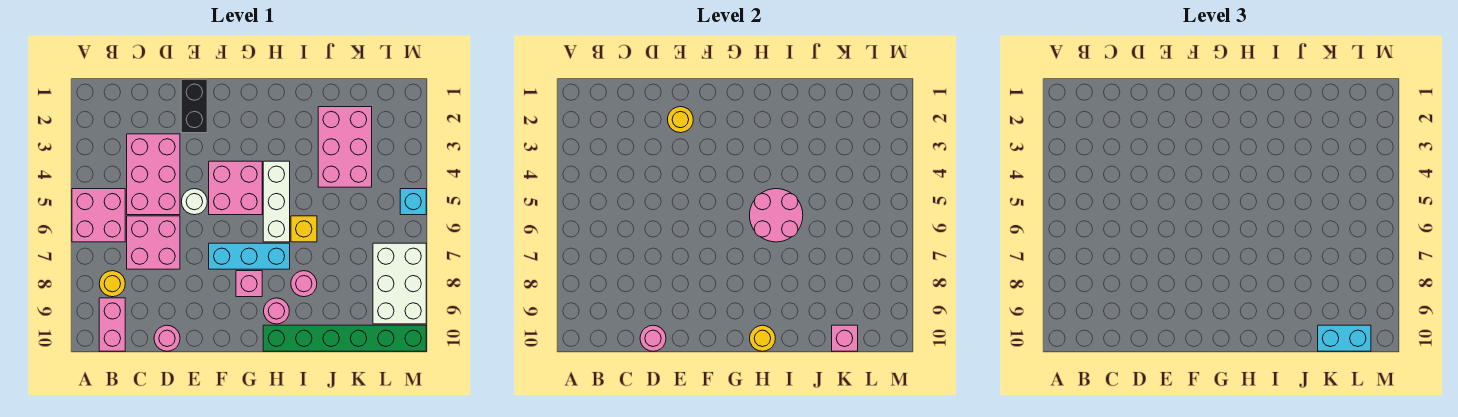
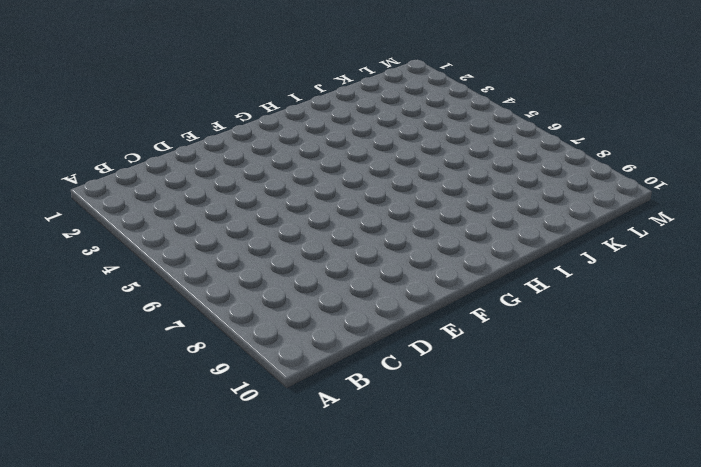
none -> pink 2x2 brick [72,189,125,242]
none -> yellow 1x1 round brick [99,271,125,297]
none -> pink 1x2 brick [99,298,125,351]

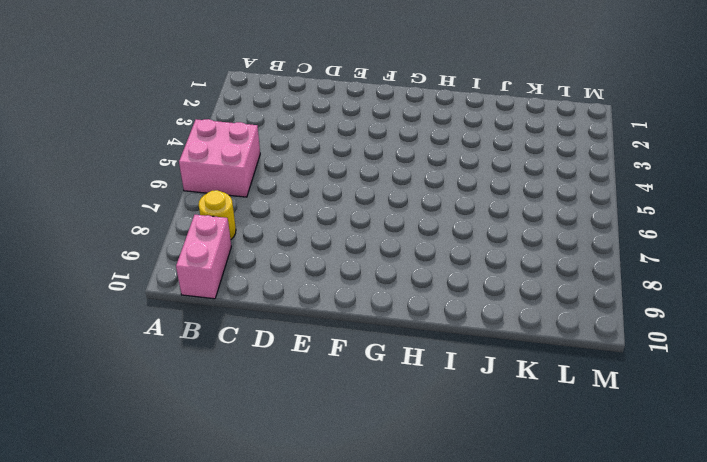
none -> pink 2x3 brick [127,134,180,215]
none -> pink 2x2 brick [127,216,180,269]
none -> pink 1x1 round brick [154,325,180,351]

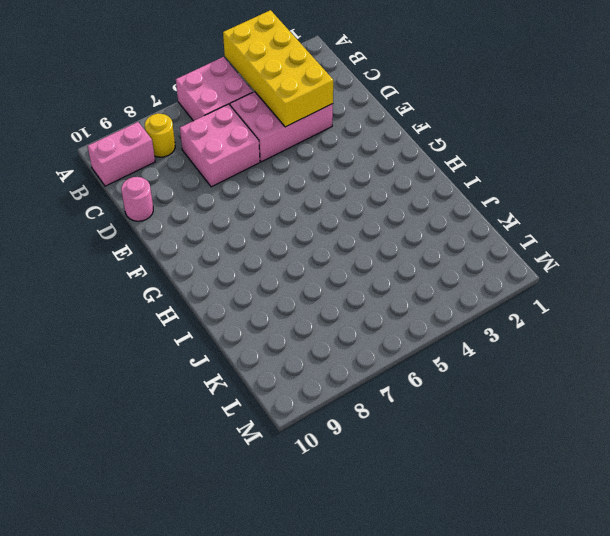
yellow 2x4 brick [223,10,333,127] -> none
none -> black 1x2 brick [181,79,207,133]
none -> white 1x1 round brick [181,189,207,215]
none -> pink 2x2 brick [209,161,262,215]

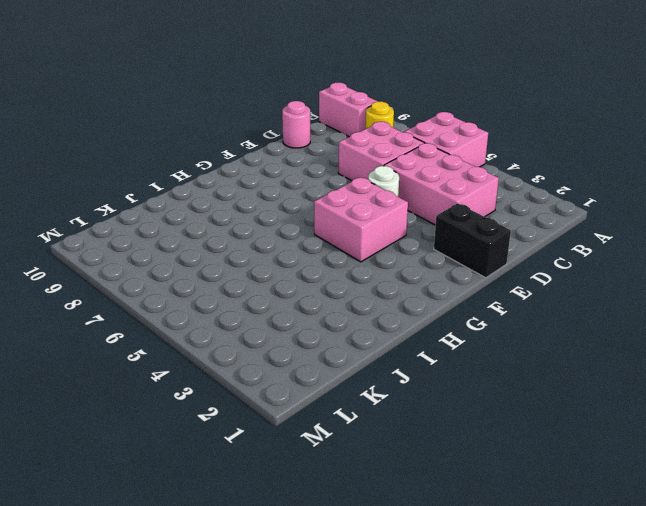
none -> cyan 1x3 brick [209,243,290,269]
none -> pink 1x1 brick [236,271,262,297]
none -> white 1x3 brick [263,161,290,242]

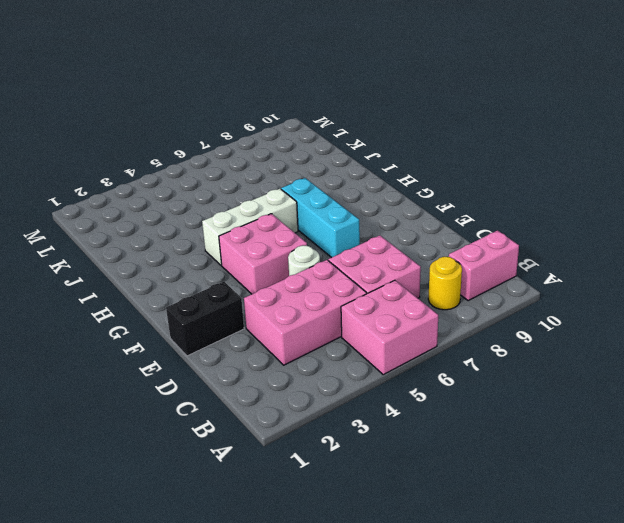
none -> pink 1x1 round brick [154,325,180,351]
none -> pink 1x1 brick [236,271,262,297]
none -> pink 1x1 round brick [264,298,289,324]

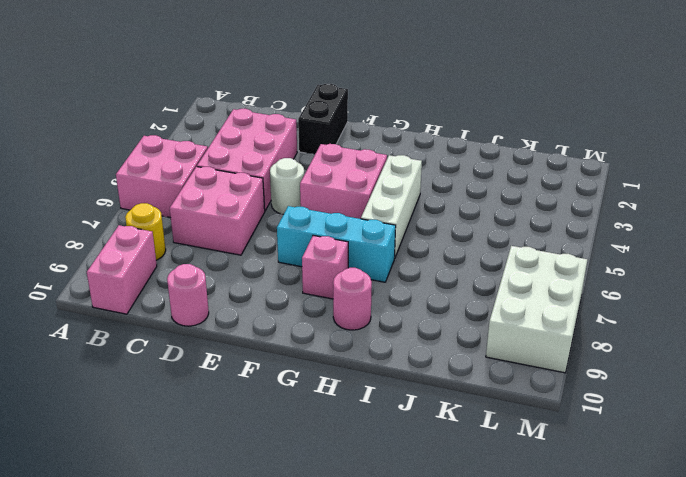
none -> green 1x6 brick [263,325,426,351]
none -> yellow 1x1 brick [291,216,317,242]
none -> pink 1x1 round brick [291,271,317,297]

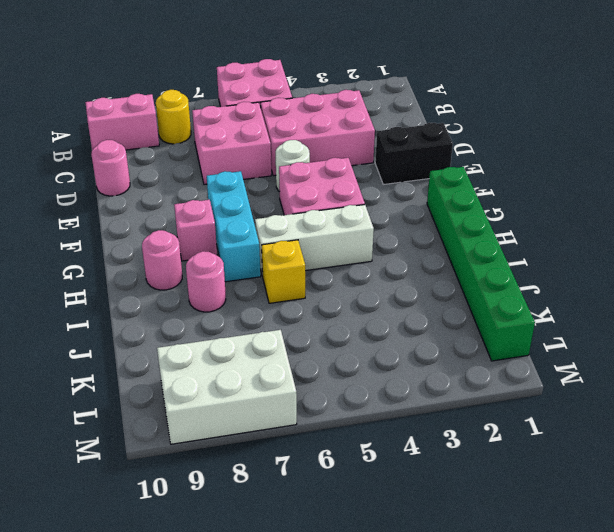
green 1x6 brick [427,167,535,361] -> green 1x6 brick moved to [263,325,426,351]
none -> pink 2x3 brick [318,107,372,187]
none -> cyan 1x1 brick [400,189,426,215]
none -> pink 1x1 round brick [640,325,666,351]

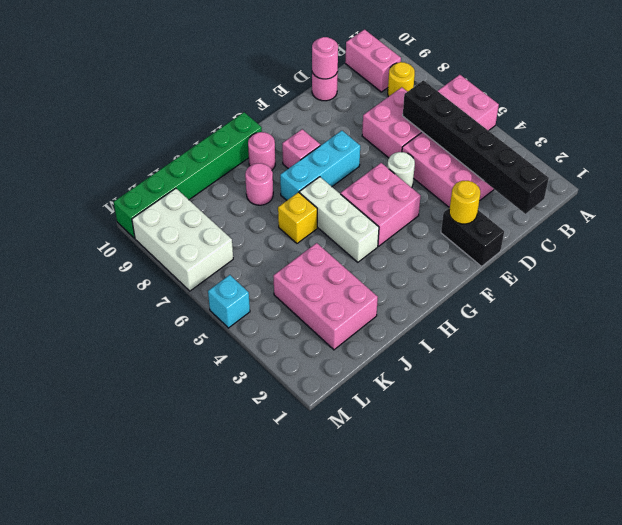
black 1x6 brick [403,80,549,214] -> none
none -> pink 2x2 round brick [750,189,803,242]
none -> yellow 1x1 round brick [750,325,775,351]
none -> pink 1x1 brick [832,325,858,351]

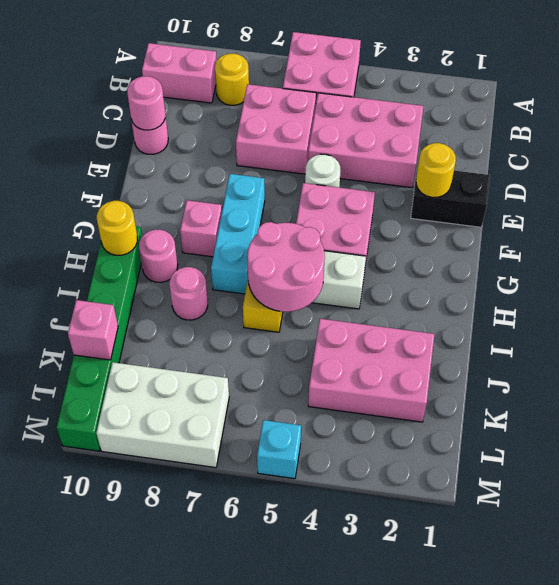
none -> cyan 1x2 brick [1318,325,1371,351]

